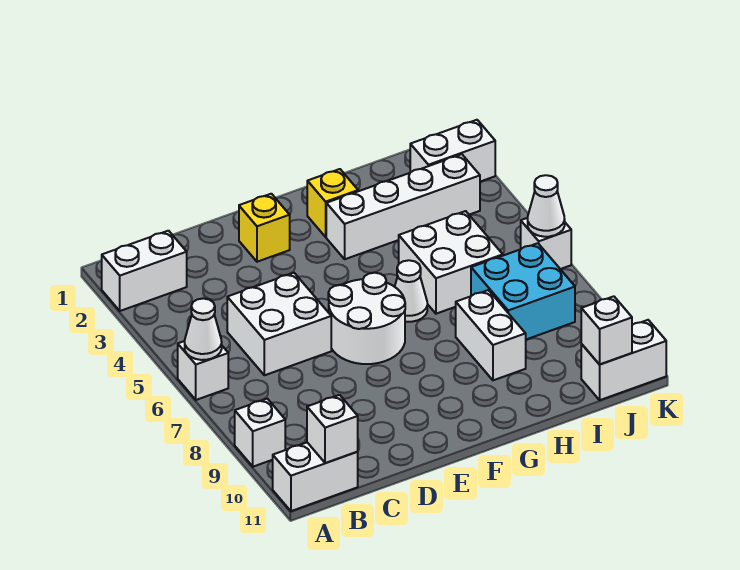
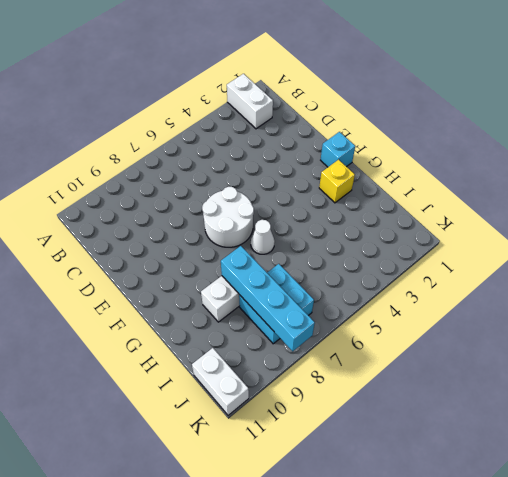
cyan 1x1 brick [321,132,355,167] -> none
cyan 1x4 brick [221,246,315,351] -> none
none -> white 1x1 brick [178,341,228,400]
none -> white 1x1 brick [235,399,285,467]
none -> white 1x2 brick [273,443,358,511]

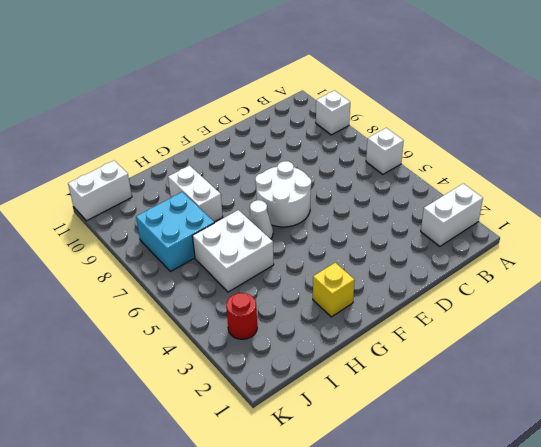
red 1x1 round brick [226,293,257,339] -> white 1x4 brick [326,154,480,259]
none -> white 1x2 brick [273,443,358,511]
none -> white 2x2 brick [227,273,331,375]
none -> yellow 1x1 brick [239,194,290,262]

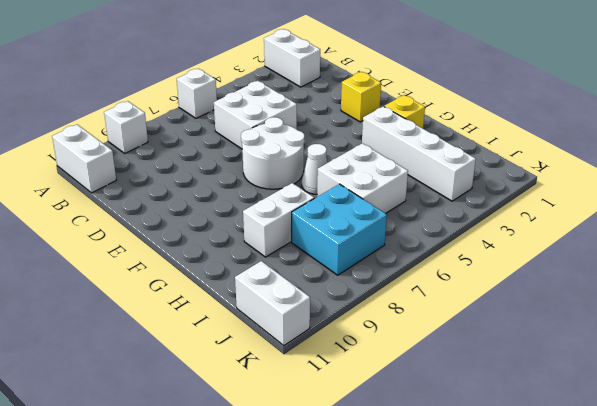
none -> white 1x2 brick [410,120,495,182]
none -> white 1x1 brick [521,218,571,269]
none -> white 1x1 cone [185,298,222,360]

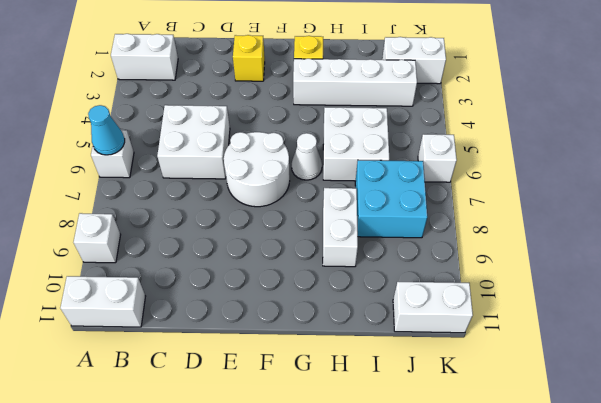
cyan 1x1 cone [88,105,125,155] -> white 1x1 cone [185,298,222,360]
none -> white 1x1 brick [307,395,358,463]
none -> white 1x1 brick [581,296,632,365]
none -> white 1x1 cone [528,175,565,237]

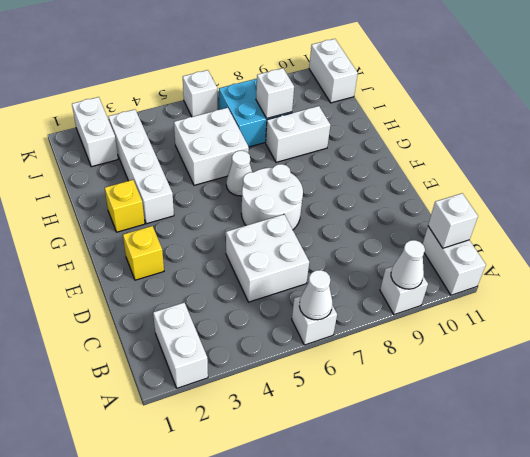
white 1x1 cone [391,240,425,289] -> white 1x1 cone moved to [528,175,565,237]
white 1x1 brick [256,68,294,118] -> white 1x1 brick moved to [581,296,632,365]

